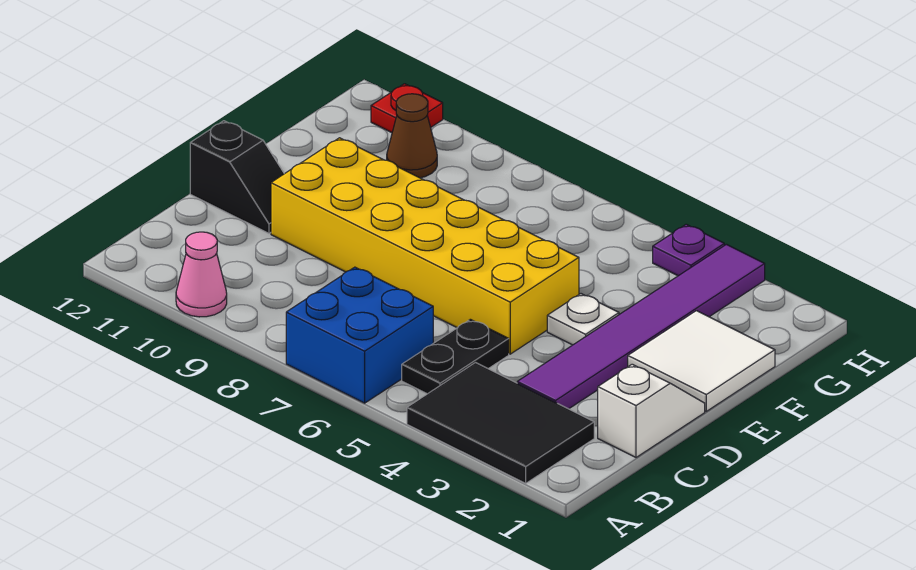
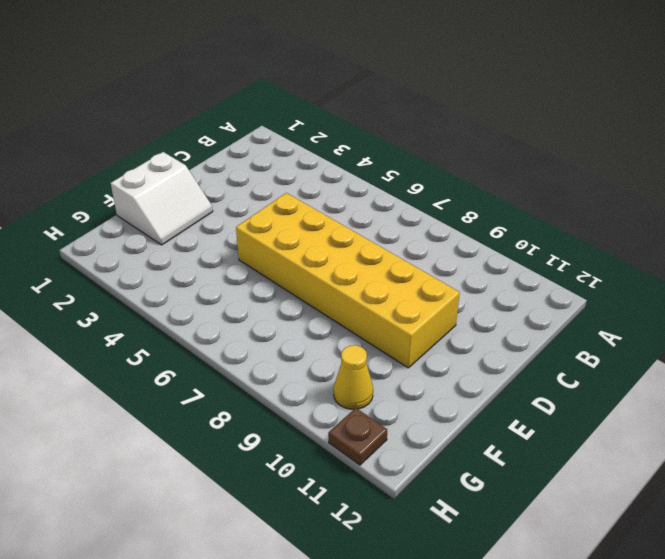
white 2x2 slope [111,152,213,245] -> white 2x2 tile [628,311,775,411]
yellow 1x1 cone [334,345,373,409] -> brown 1x1 cone [387,94,437,178]
brown 1x1 plate [328,408,387,465] -> red 1x1 plate [371,84,443,133]
none -> black 2x3 tile [407,363,594,483]
none -> blue 2x2 brick [286,267,433,403]
none -> pink 1x1 cone [176,232,227,317]

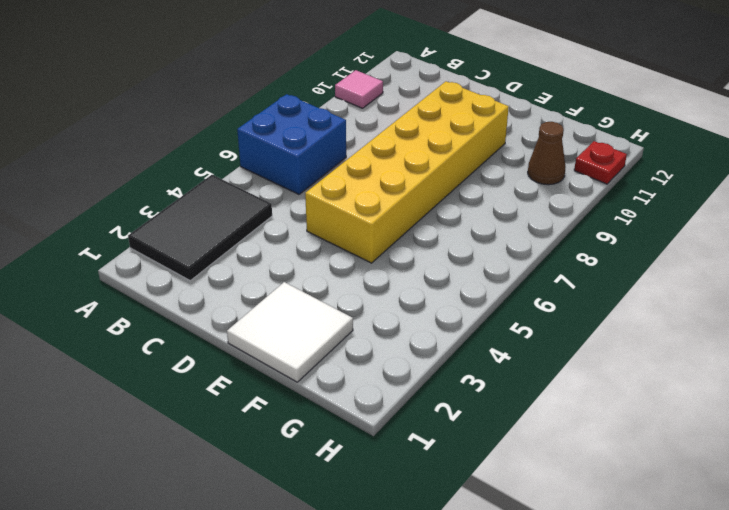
pink 1x1 tile [335,70,383,108] -> pink 1x1 cone [176,232,227,317]
none -> black 1x2 plate [402,319,509,394]
none -> white 1x2 slope [598,364,705,457]
none -> purple 1x6 tile [517,244,765,409]

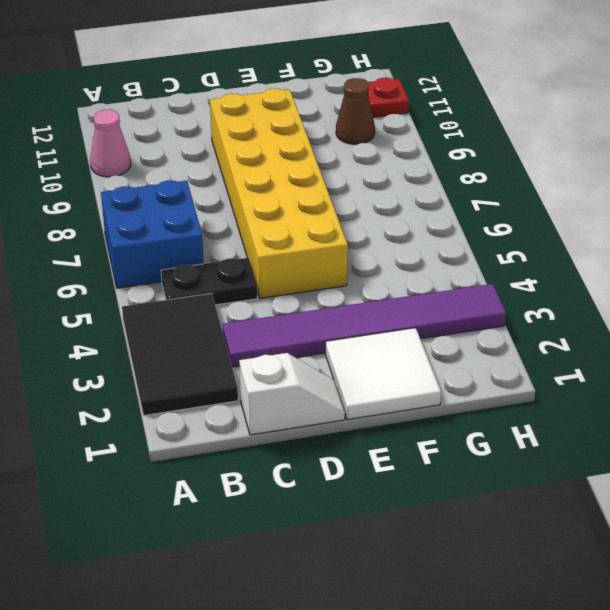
none -> black 1x2 slope [190,121,284,233]
none -> white 1x1 plate [547,294,619,345]
none -> purple 1x1 plate [653,224,724,276]

